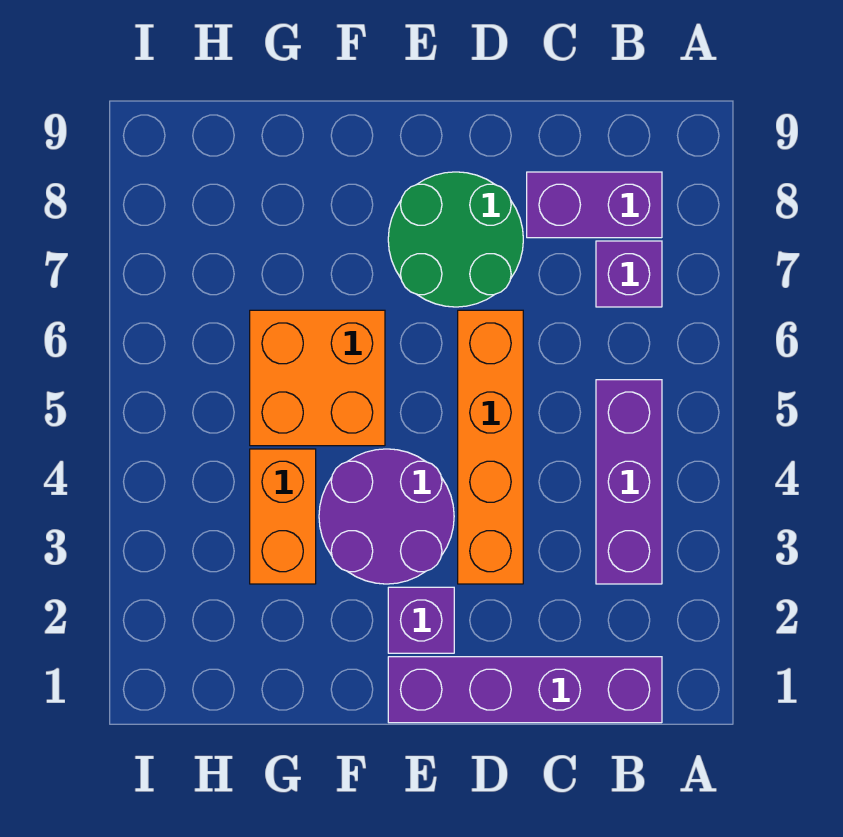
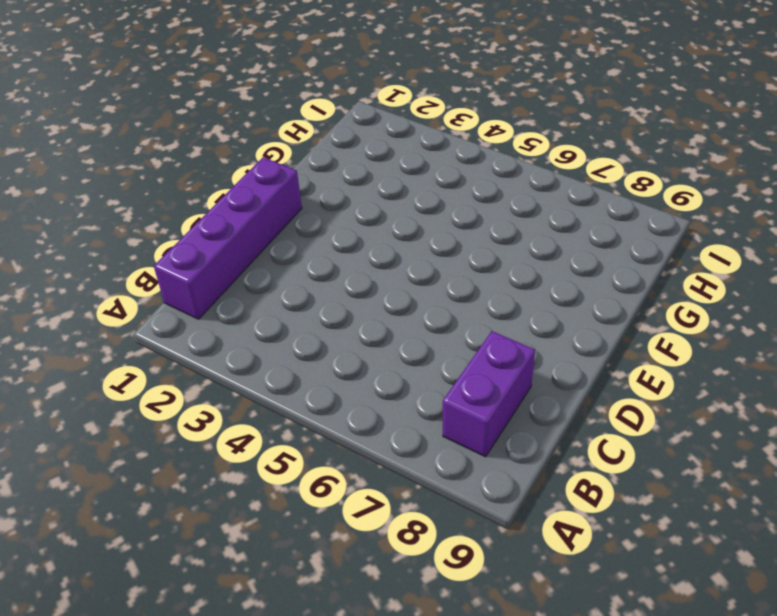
none -> purple 1x3 brick [596,380,662,584]
none -> purple 1x1 brick [596,241,662,307]

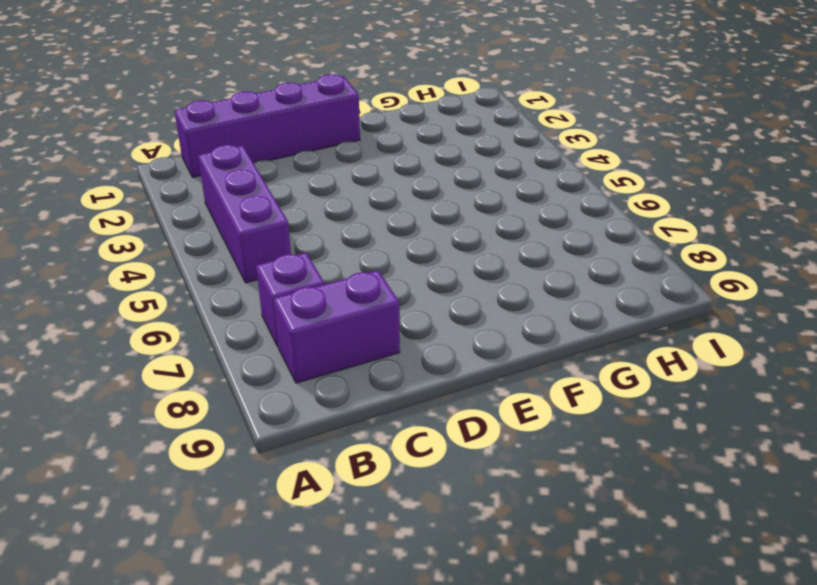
none -> orange 1x4 brick [458,310,523,584]
none -> green 2x2 round brick [388,172,523,307]

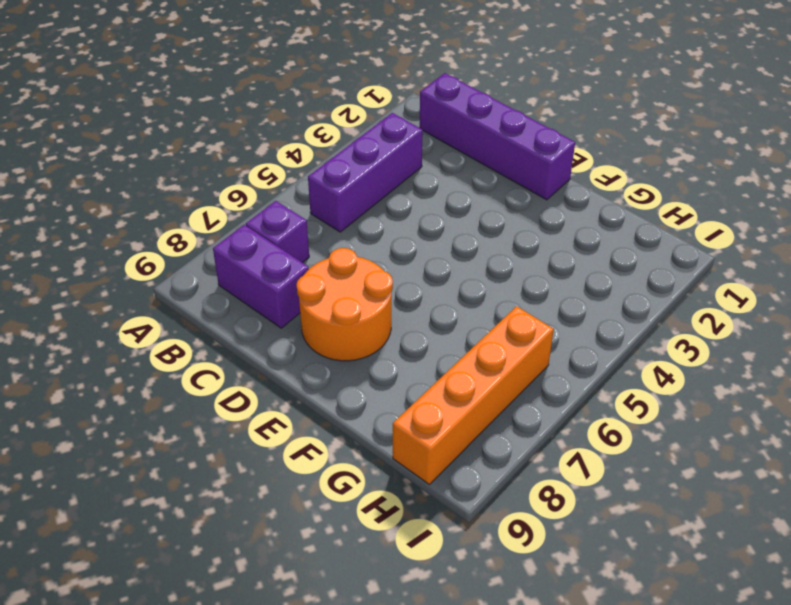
orange 2x2 round brick [296,248,393,361] -> green 2x2 round brick [388,172,523,307]
orange 1x4 brick [393,306,554,484] -> orange 1x4 brick moved to [458,310,523,584]
none -> purple 1x1 brick [388,587,454,653]
none -> purple 2x2 round brick [319,449,454,584]

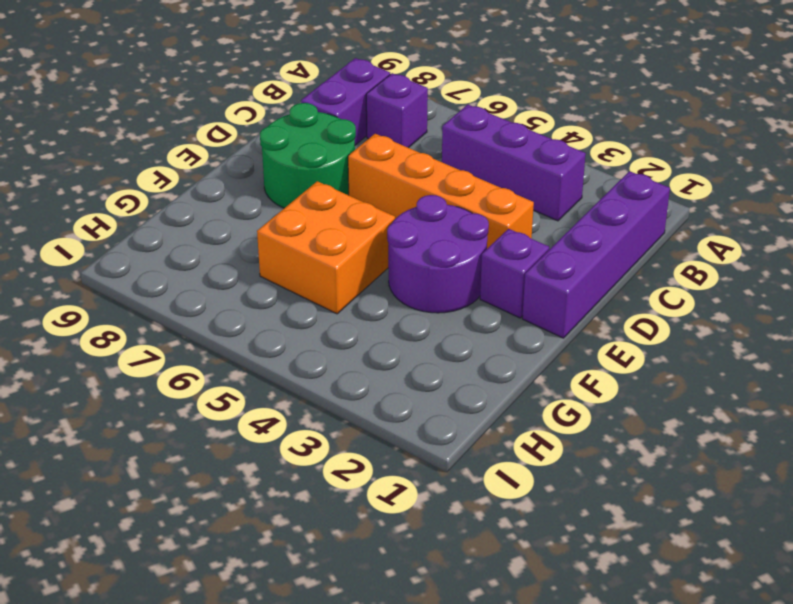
none -> orange 1x2 brick [250,449,316,584]

